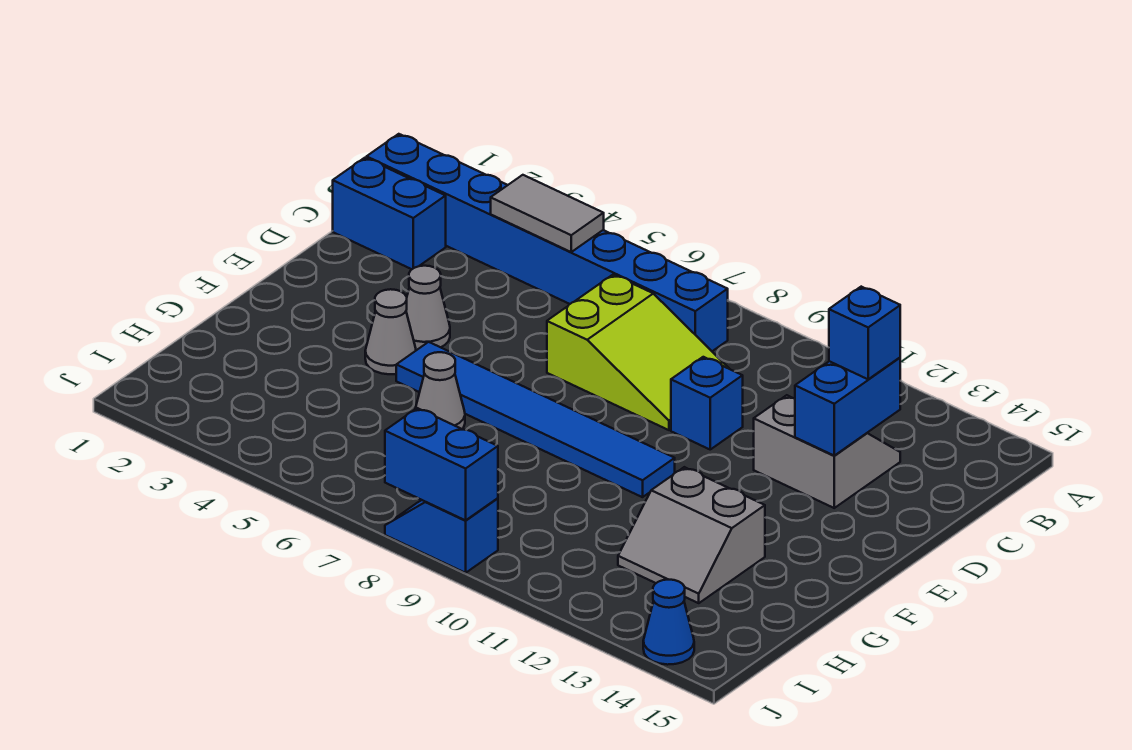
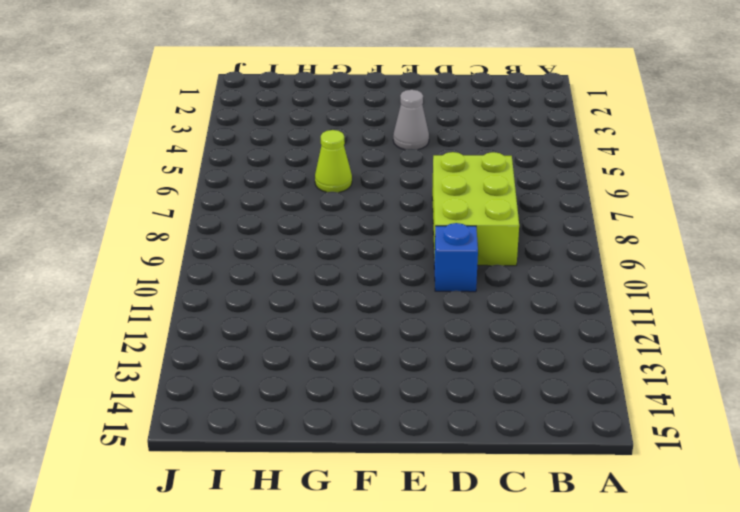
lime 2x3 brick [432,152,519,266] -> lime 2x3 slope [547,275,729,430]
lime 1x1 cone [315,130,352,193] -> grey 1x1 cone [415,352,465,429]
none -> blue 1x8 brick [367,134,728,351]
none -> blue 1x2 brick [333,158,446,269]
none -> grey 2x2 slope [754,395,900,508]

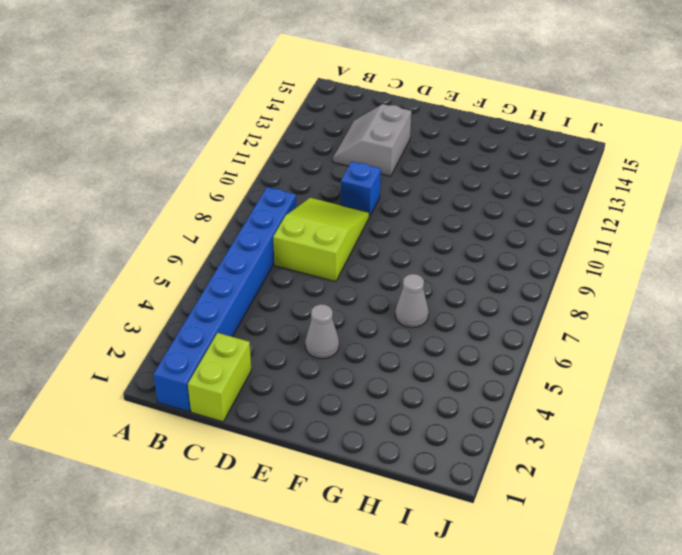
lime 1x2 brick [188,333,251,422] -> blue 1x2 brick [333,158,446,269]
none -> grey 1x1 cone [365,289,416,374]
none -> blue 1x6 tile [396,342,675,497]
none -> grey 2x2 slope [618,467,765,603]

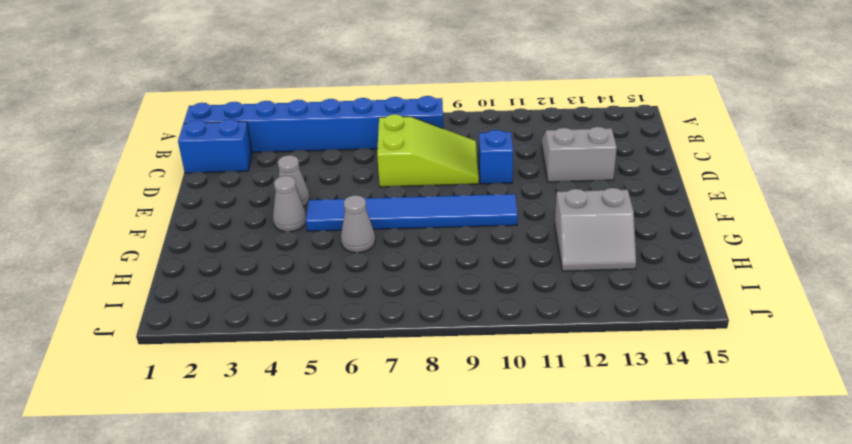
none -> blue 1x2 slope [385,498,498,573]
none -> blue 1x1 cone [643,580,694,665]
none -> grey 1x2 tile [491,175,604,252]

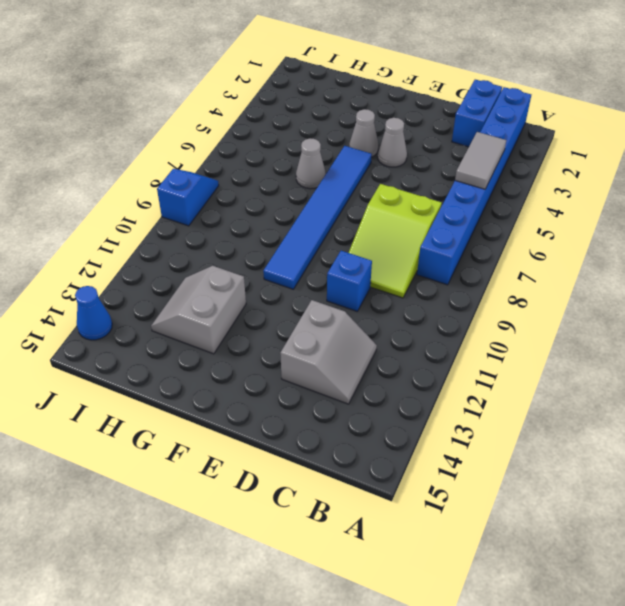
none -> blue 1x2 brick [795,358,900,455]
none -> blue 1x2 brick [385,408,498,520]
none -> blue 1x1 brick [829,287,900,379]

